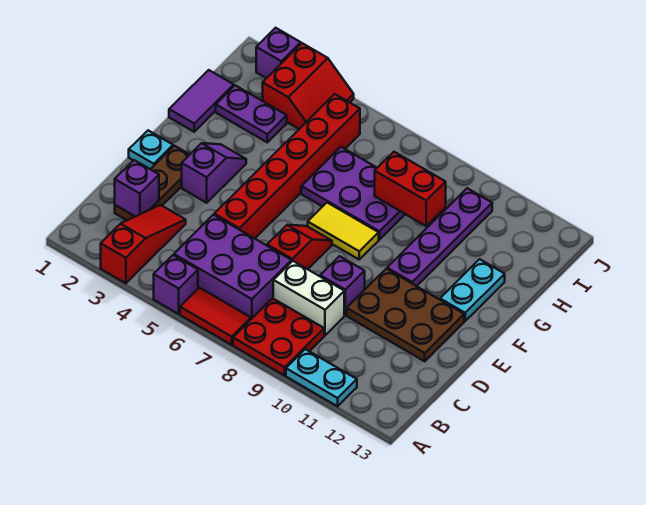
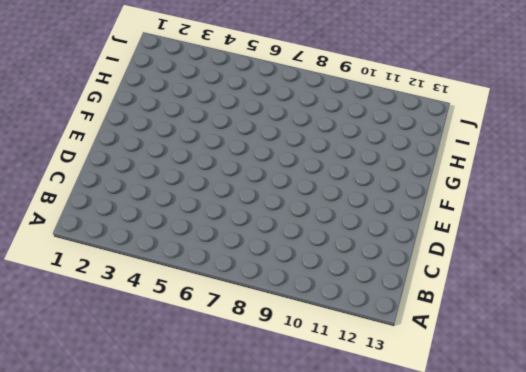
none -> red 1x3 slope [101,205,186,283]
none -> purple 1x1 brick [154,255,198,314]
none -> red 1x2 tile [180,288,251,345]

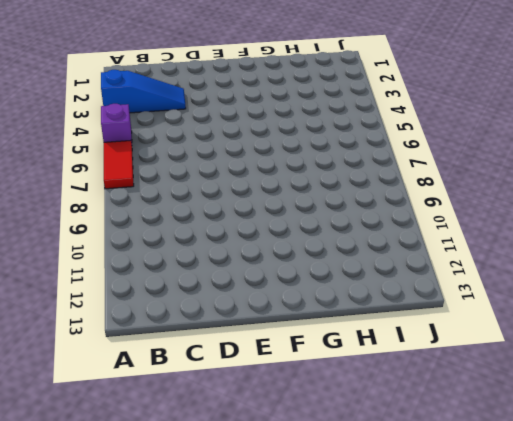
blue 1x3 slope [101,70,186,113] -> red 1x3 slope [101,205,186,283]
none -> red 2x2 plate [233,298,324,376]
none -> cyan 1x2 plate [286,349,357,406]
none -> purple 2x3 brick [174,215,291,319]

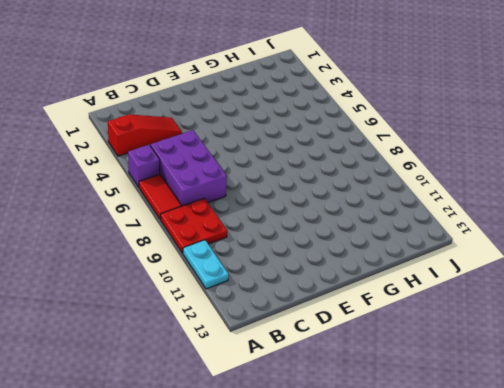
none -> brown 1x3 plate [115,146,190,220]
none -> white 1x2 brick [273,261,344,335]
none -> red 1x6 brick [214,94,360,238]

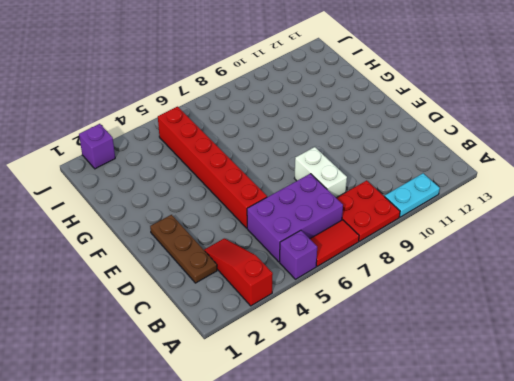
white 1x2 brick [294,147,347,198] -> white 1x2 brick turned to [273,261,344,335]
none -> red 1x2 slope [267,225,332,269]
none -> purple 1x1 brick [320,256,365,315]
none -> brown 2x3 plate [347,269,464,361]

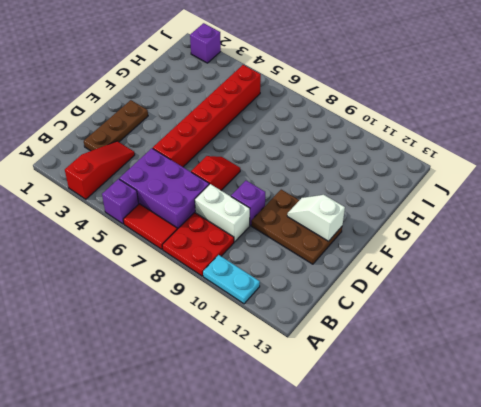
white 1x2 slope [287,195,345,241] -> none
none -> cyan 1x1 plate [129,130,173,169]
none -> purple 1x2 slope [182,143,246,203]
none -> yellow 1x2 tile [308,203,379,259]

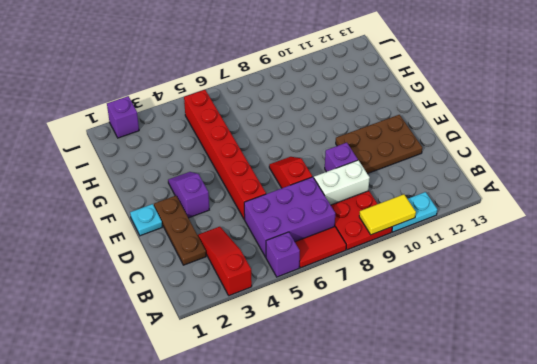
yellow 1x2 tile [359,194,416,235] -> yellow 1x2 tile moved to [308,203,379,259]
none -> purple 1x4 plate [387,188,492,286]
none -> cyan 1x2 plate [440,259,505,321]
none -> purple 1x2 tile [169,70,234,132]

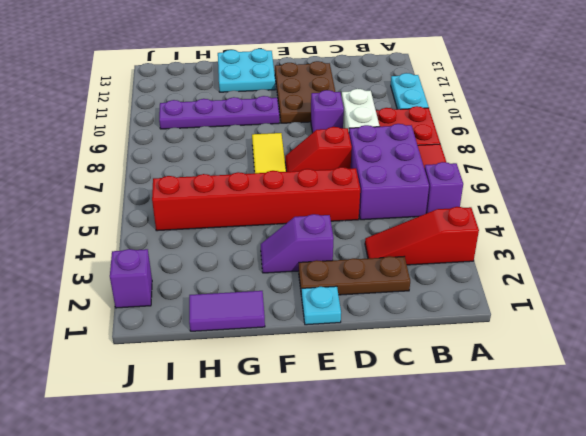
cyan 2x2 plate [218,49,275,92] -> cyan 1x2 plate [440,259,505,321]
none -> purple 2x3 plate [301,147,405,239]
none -> purple 1x2 plate [216,85,287,142]
none -> red 2x2 slope [263,43,354,129]

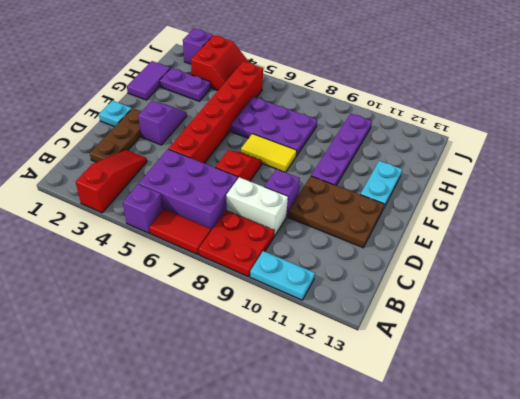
none -> purple 1x1 brick [115,160,159,217]
none -> red 1x2 brick [375,152,446,226]

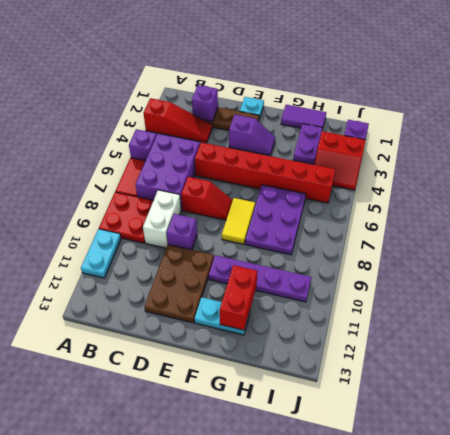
red 1x2 brick [220,265,257,330] -> red 1x2 brick moved to [375,152,446,226]

